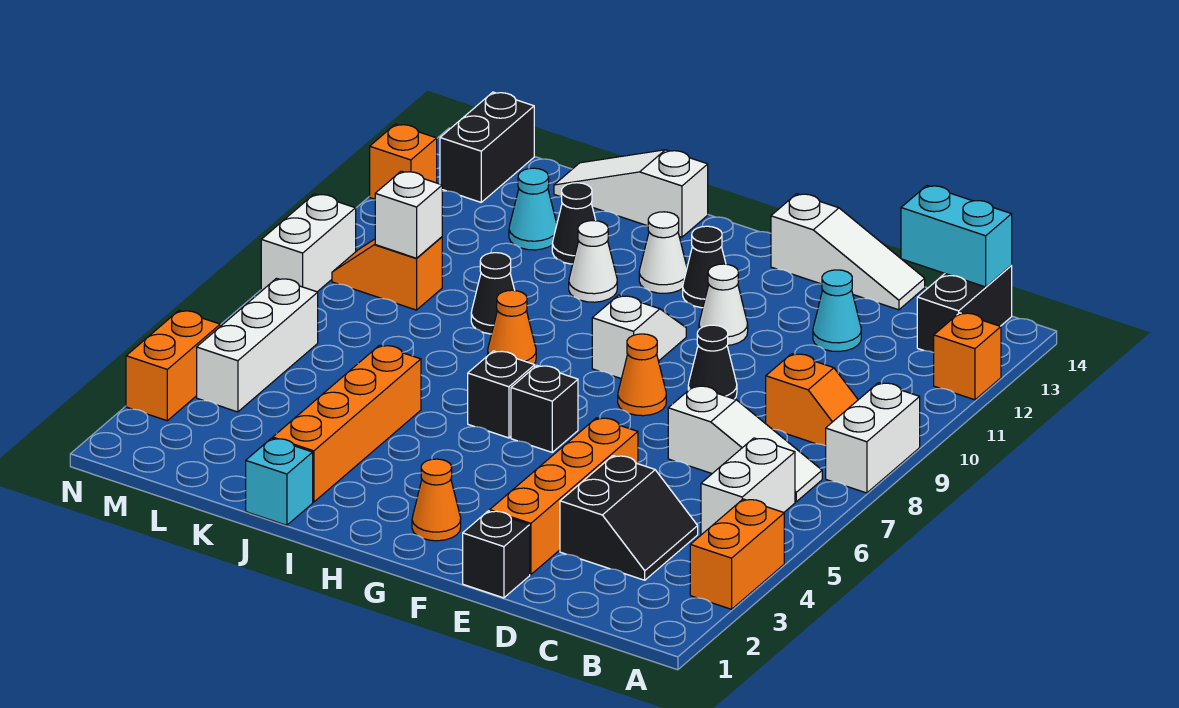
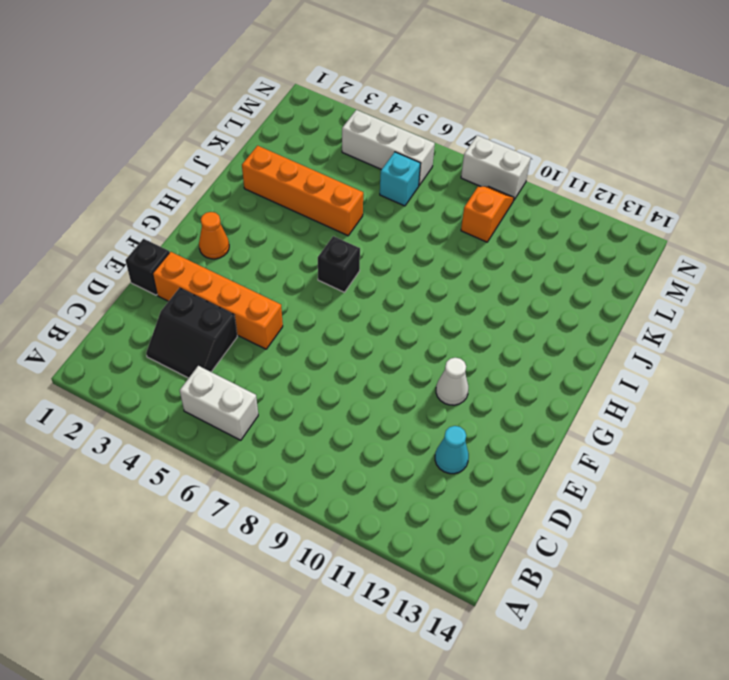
cyan 1x1 brick [380,152,421,206] -> cyan 1x1 brick moved to [246,438,313,525]
none -> orange 1x2 brick [690,499,784,609]
none -> white 1x2 brick [826,383,920,493]
none -> orange 1x1 brick [934,313,1001,400]
none -> white 1x3 slope [668,386,822,502]

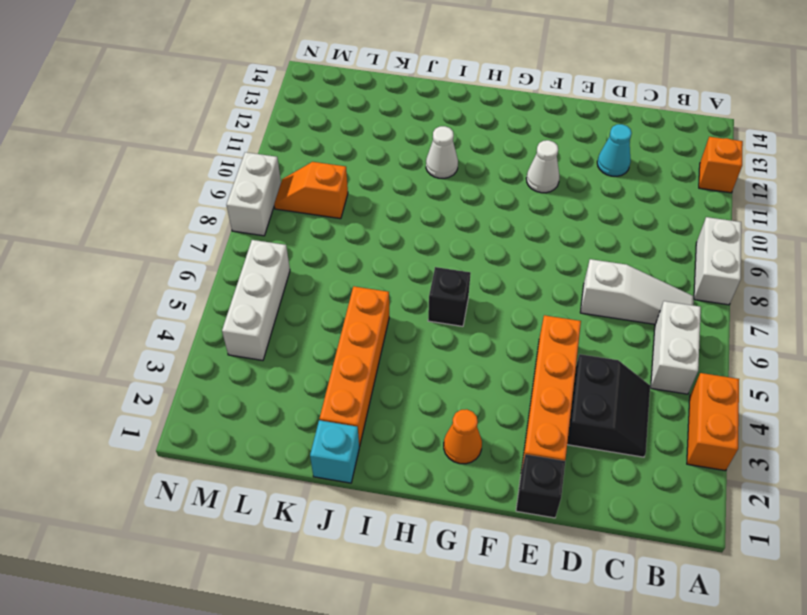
none -> orange 1x2 slope [766,354,858,446]
none -> black 1x2 brick [917,266,1012,353]
none -> white 1x3 slope [771,194,925,310]
none -> black 1x1 cone [688,325,737,399]

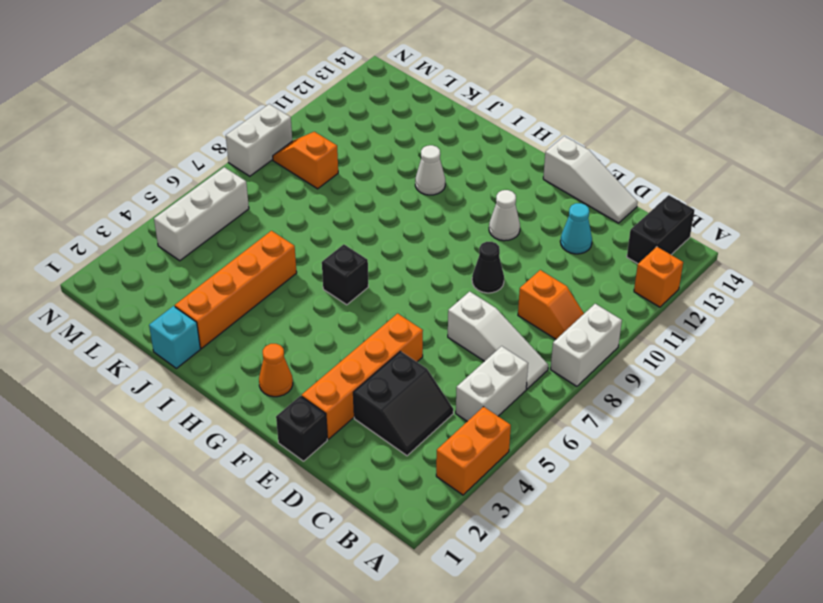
none -> orange 1x1 cone [618,334,666,416]
none -> black 1x1 brick [511,366,578,452]
none -> white 1x2 slope [592,295,686,379]
none -> black 1x1 cone [683,226,726,308]

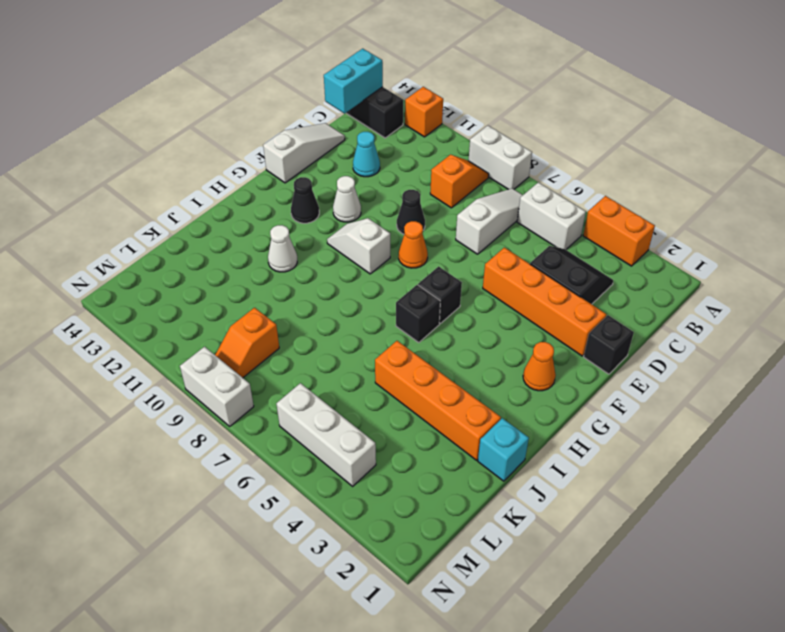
none -> white 1x1 cone [639,212,687,293]
none -> orange 1x1 cone [488,290,536,364]
none -> white 1x3 slope [554,150,708,237]
none -> black 1x1 cone [471,253,515,334]

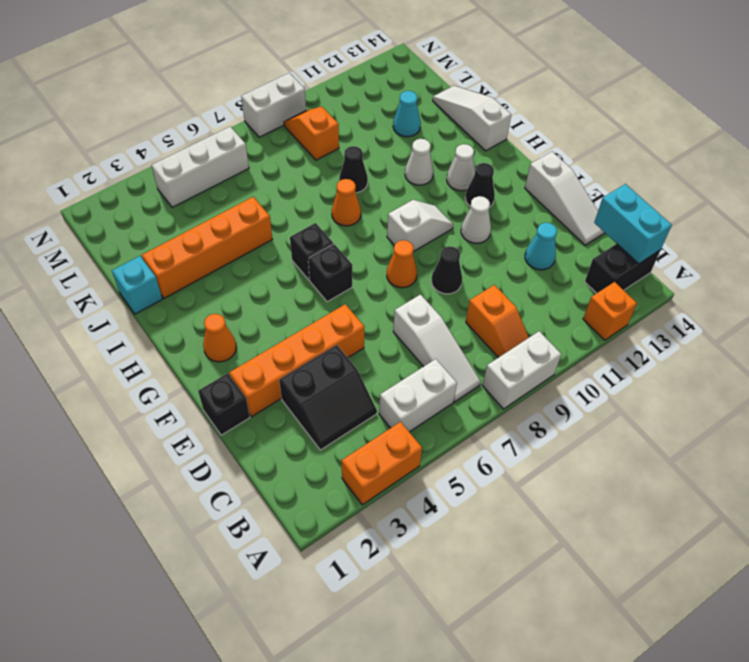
none -> black 1x1 cone [552,183,596,264]
none -> black 1x2 brick [440,92,534,202]
none -> orange 1x2 brick [126,311,220,421]
none -> orange 1x1 brick [370,124,437,199]

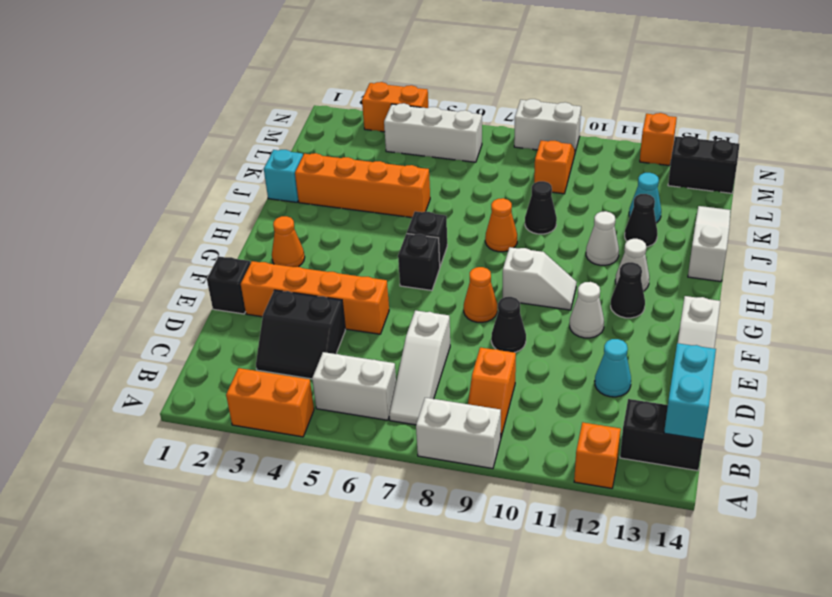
none -> white 1x1 brick [375,171,442,258]

